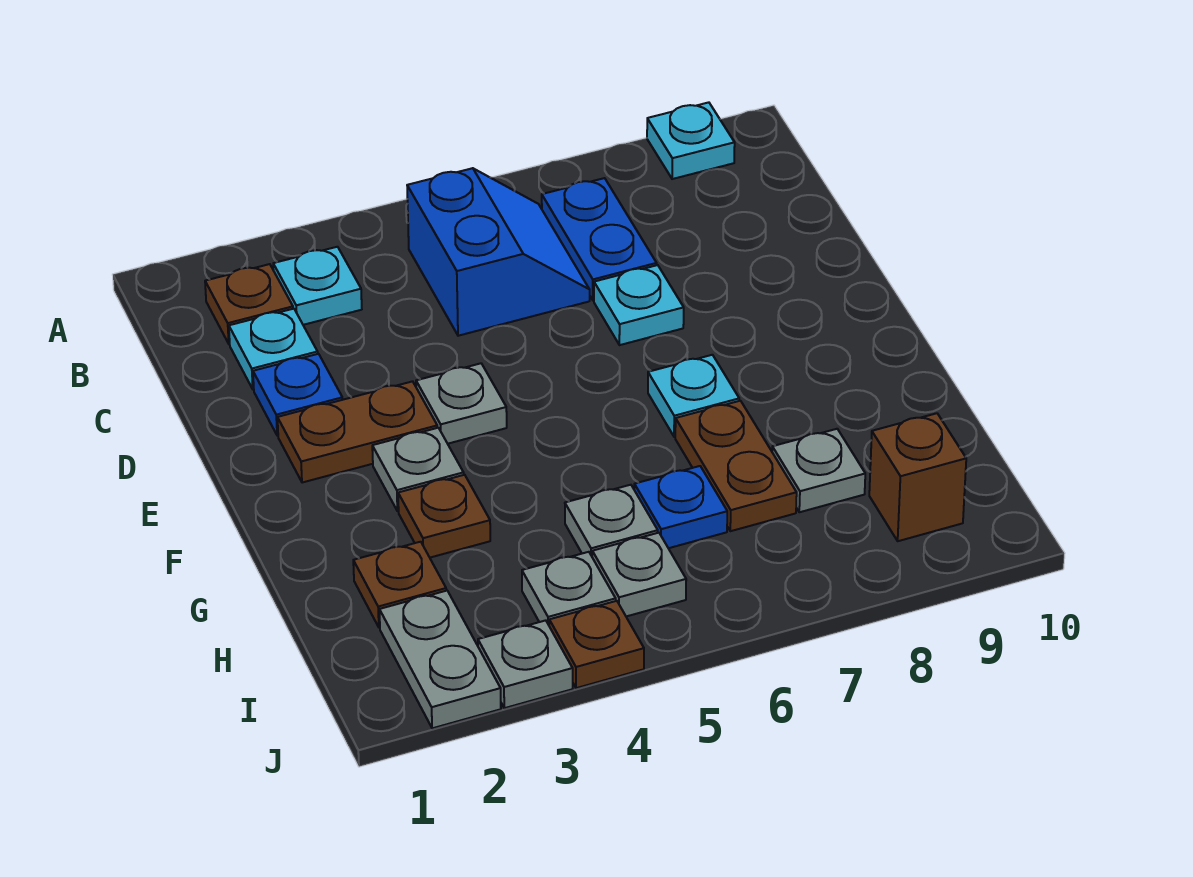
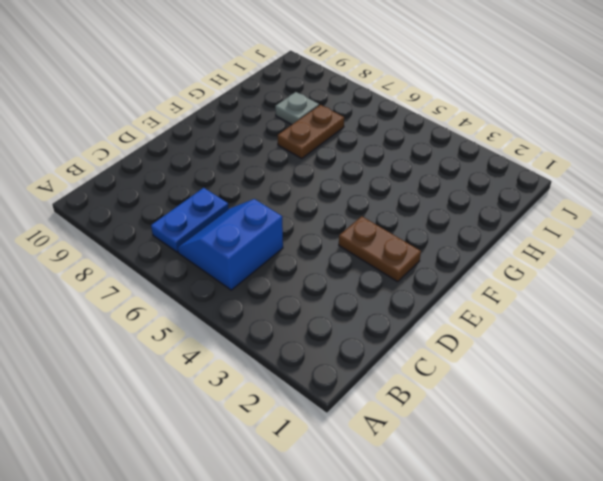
none -> cyan 1x1 plate [647,102,735,179]
none -> brown 1x1 plate [205,264,293,344]
none -> cyan 1x1 plate [273,247,362,325]

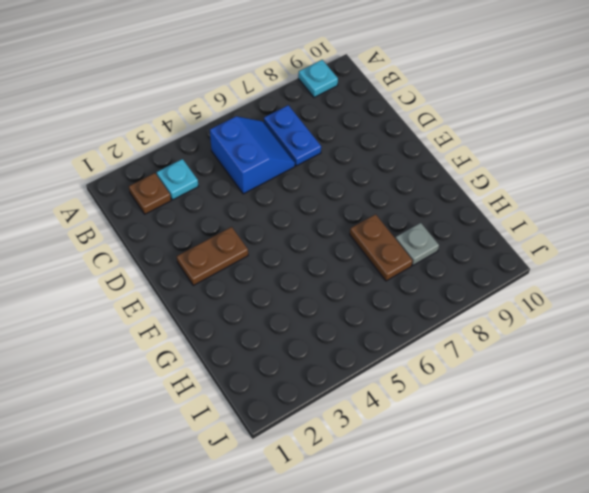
none -> cyan 1x1 plate [229,309,318,390]
none -> blue 1x1 plate [253,354,343,436]
none -> cyan 1x1 plate [594,265,684,345]

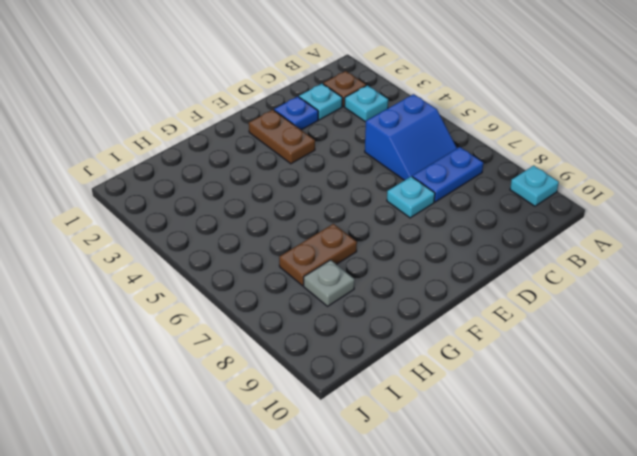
none -> grey 1x1 plate [416,363,507,444]
none -> grey 1x1 plate [372,428,464,511]
none -> cyan 1x1 plate [648,355,739,437]

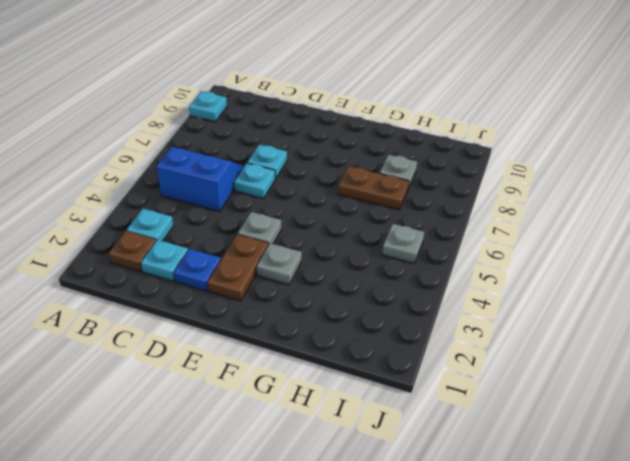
cyan 1x1 plate [234,163,275,199] -> cyan 1x1 plate moved to [648,355,739,437]
none -> blue 1x2 plate [542,178,657,300]
none -> brown 1x1 plate [398,475,490,558]
none -> brown 1x1 plate [353,542,446,628]

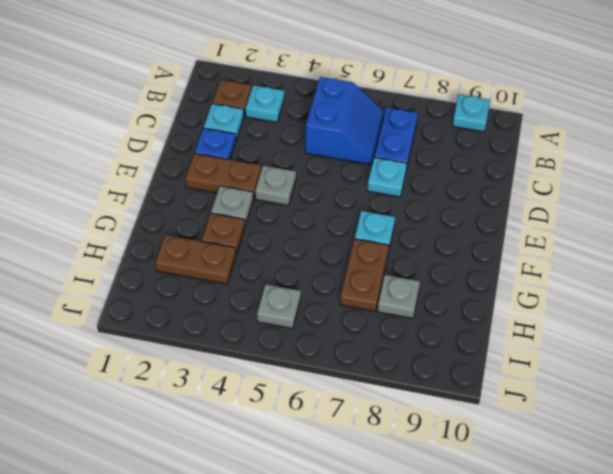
brown 1x2 plate [156,235,236,284] -> brown 1x1 plate [353,542,446,628]
none -> grey 1x1 plate [565,485,658,556]
none -> blue 1x1 plate [634,466,727,548]
none -> grey 1x2 plate [379,591,501,728]

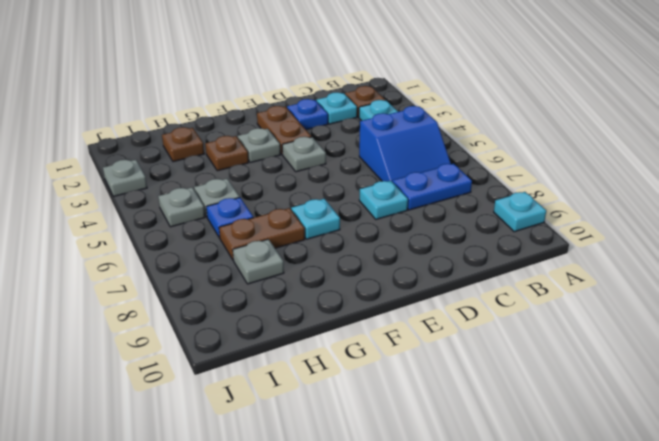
none -> grey 1x2 plate [379,591,501,728]
none -> grey 1x1 plate [522,552,616,625]
none -> brown 1x1 brick [869,413,966,541]

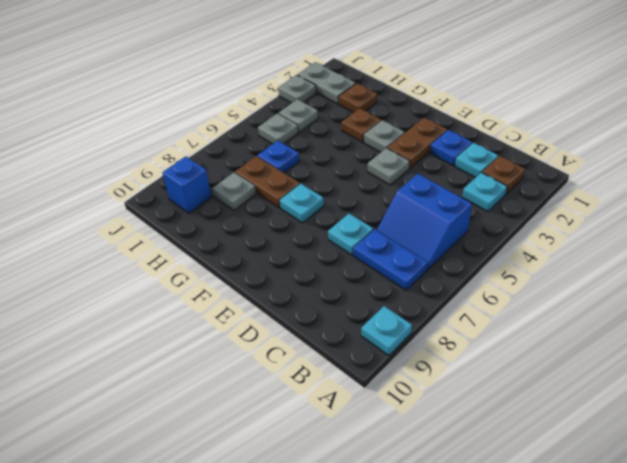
blue 1x1 brick [163,156,212,213] -> brown 1x1 brick [869,413,966,541]
none -> grey 1x1 plate [565,485,658,556]
none -> brown 1x1 plate [549,601,644,688]

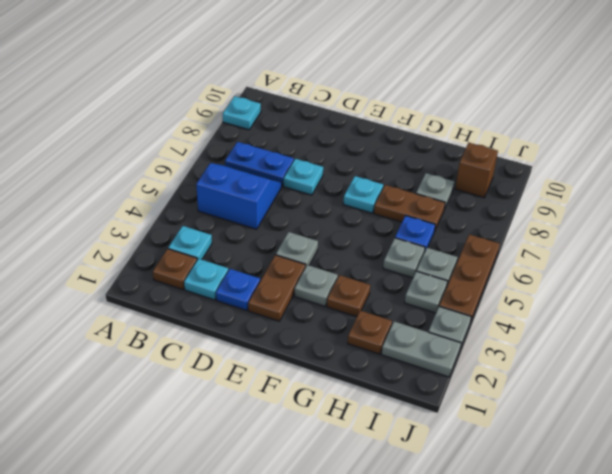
brown 1x3 plate [439,234,500,323] -> brown 1x1 plate [549,601,644,688]

